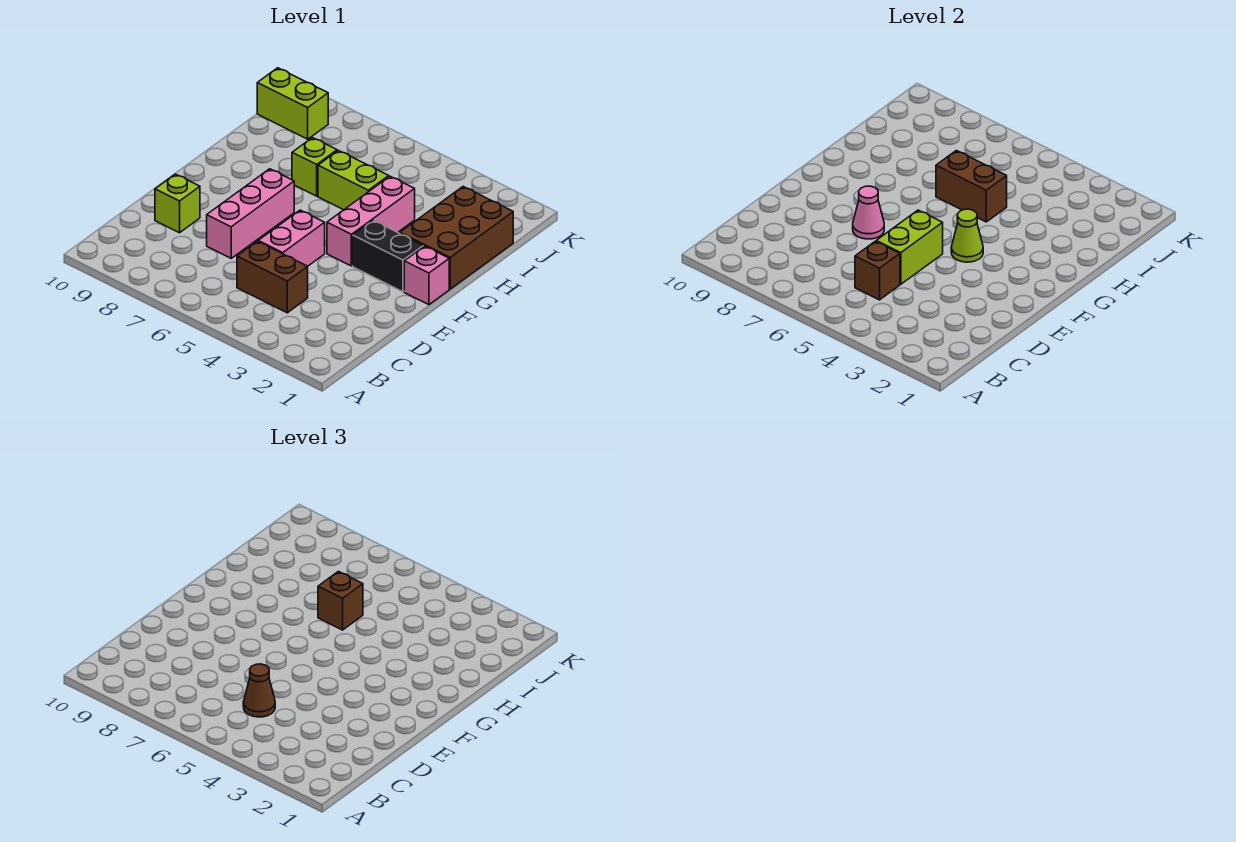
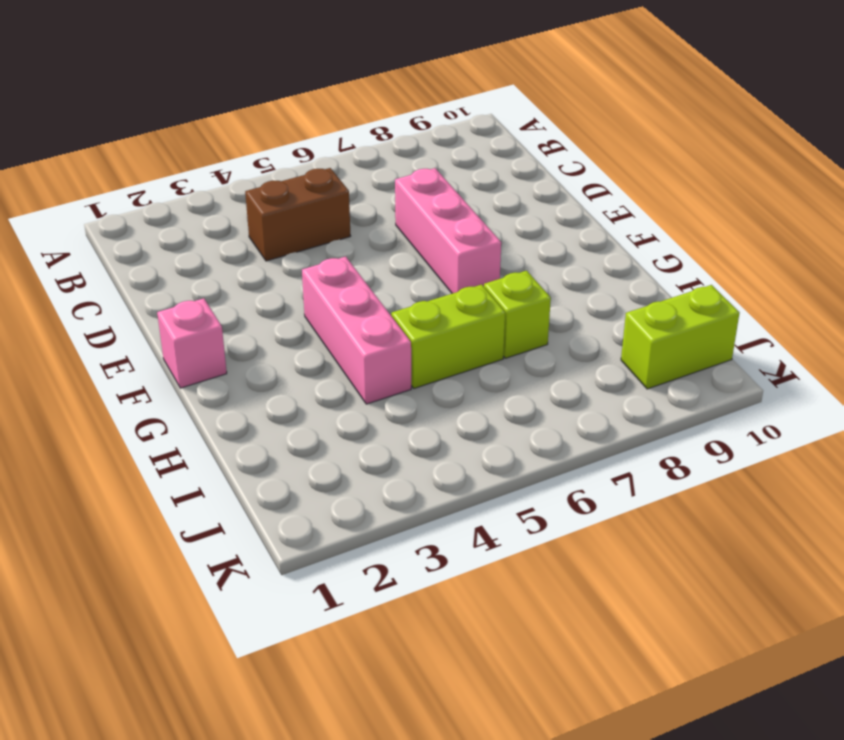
none -> pink 1x2 brick [258,210,325,266]
none -> lime 1x1 brick [155,174,200,233]
none -> black 1x2 brick [353,220,423,292]

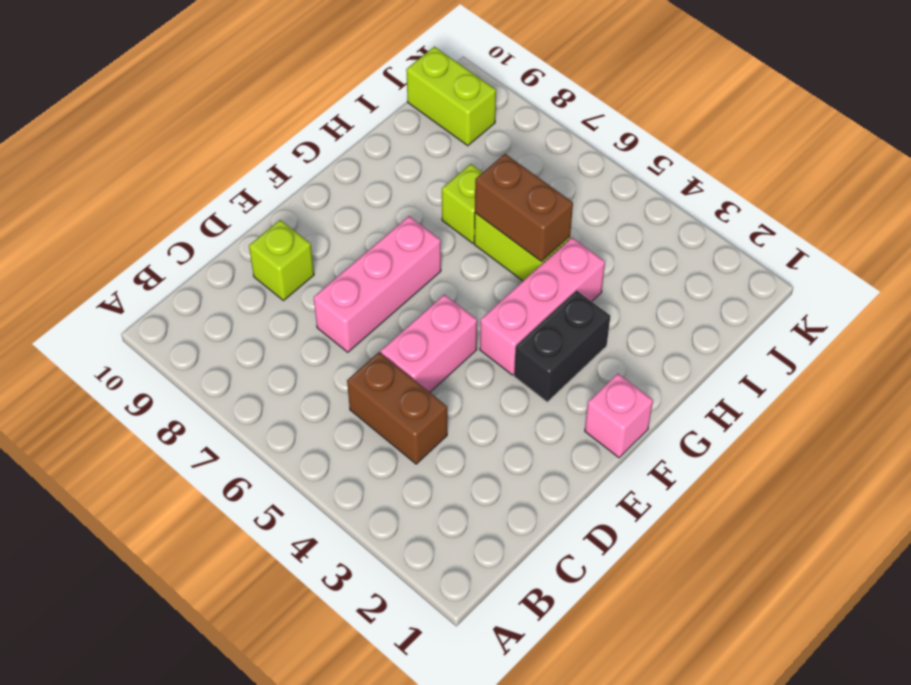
black 1x2 brick [514,291,610,402] -> black 1x2 brick turned to [353,220,423,292]
none -> brown 2x3 brick [400,187,513,289]
none -> brown 1x1 brick [855,241,900,300]
none -> lime 1x2 brick [876,210,943,284]

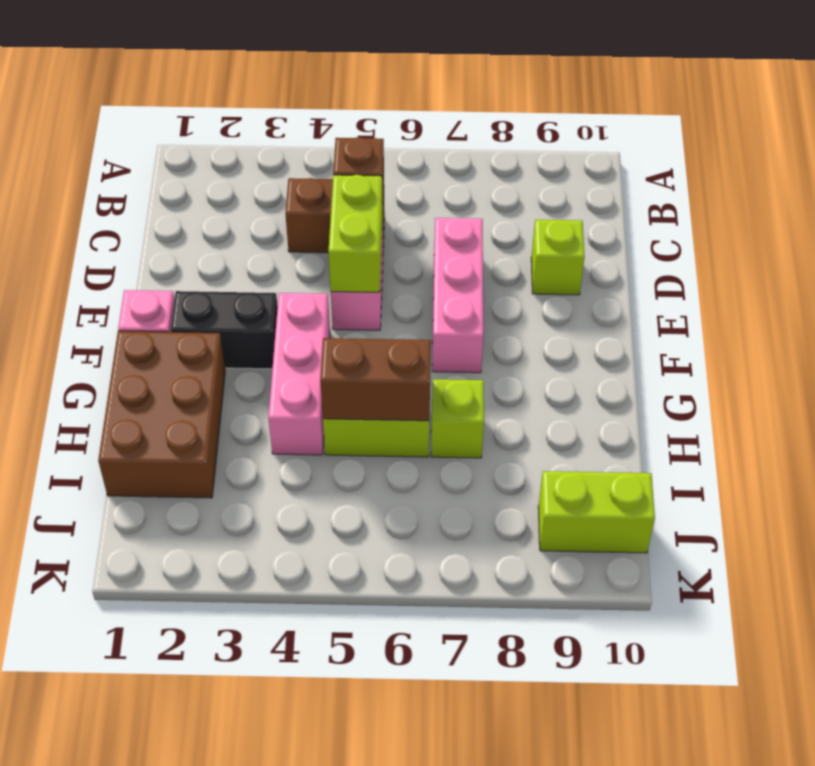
none -> pink 1x1 cone [853,186,884,239]
none -> lime 1x1 cone [951,209,983,262]
none -> brown 1x1 cone [243,664,275,717]

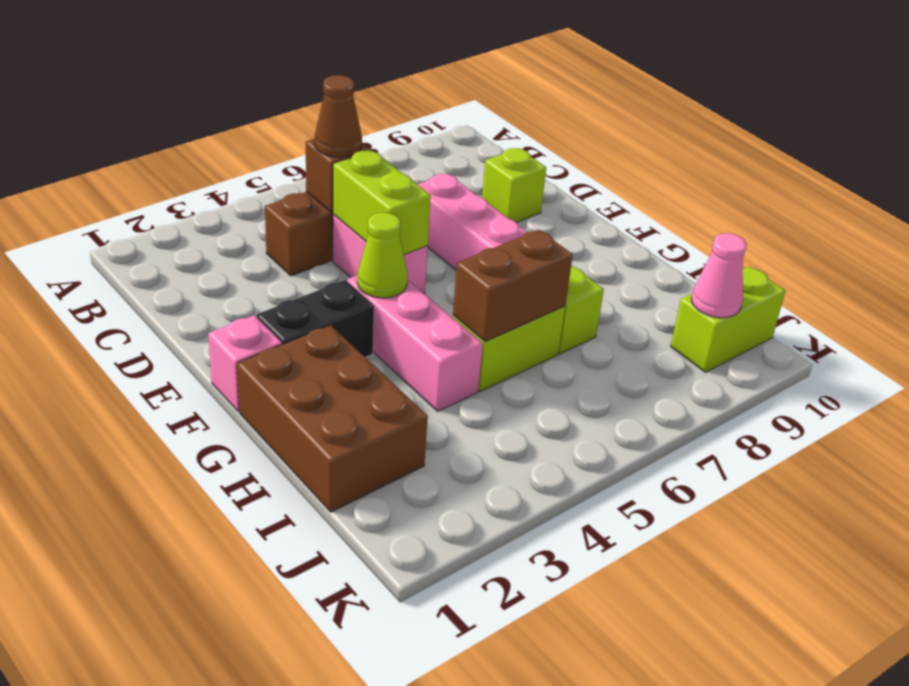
pink 1x1 cone [692,233,747,318] -> pink 1x1 cone moved to [853,186,884,239]
none -> brown 1x1 brick [318,572,363,630]

